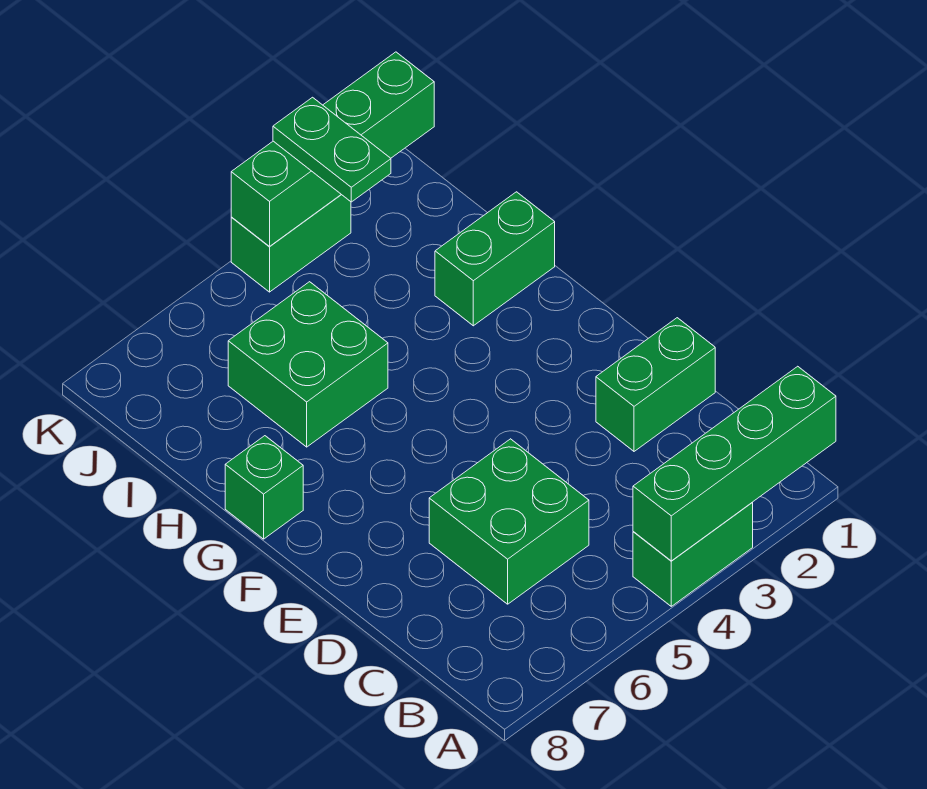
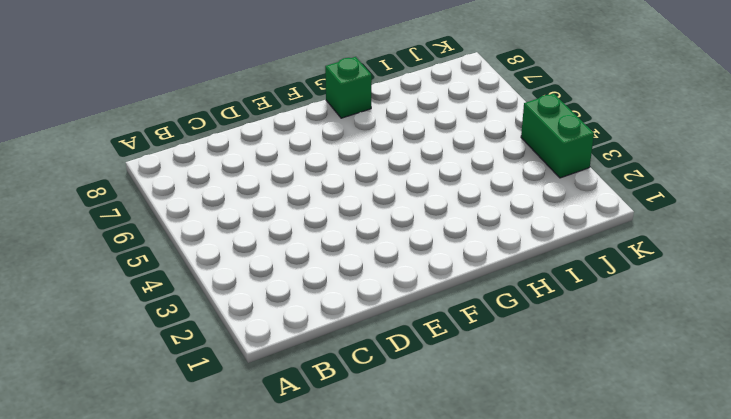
none -> green 1x2 brick [633,503,753,606]
none -> green 2x2 brick [429,439,589,604]

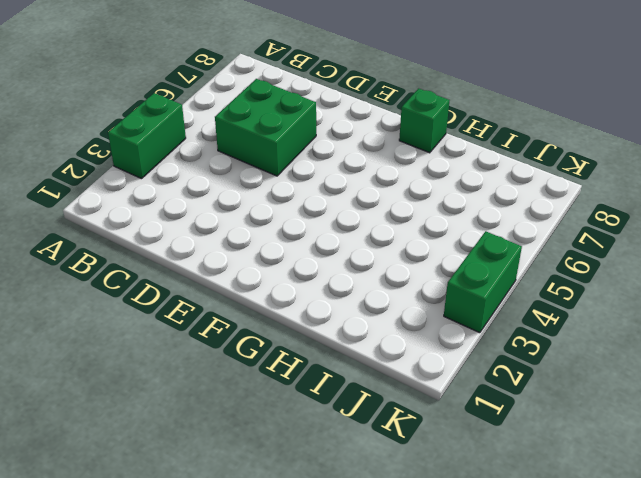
none -> green 1x2 brick [596,318,715,451]
none -> green 1x2 brick [435,192,555,326]

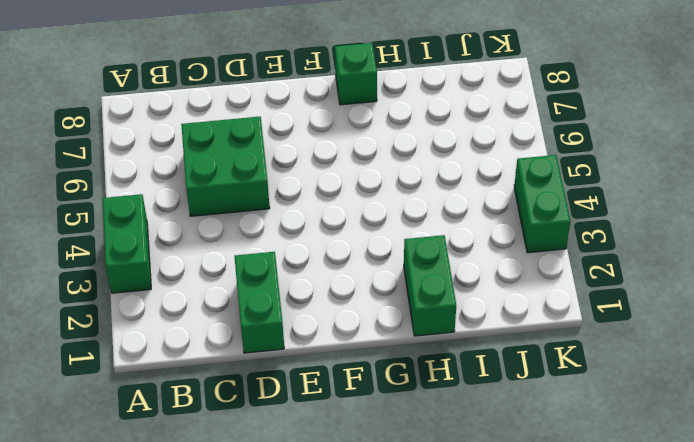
none -> green 2x2 brick [228,282,388,447]
none -> green 1x4 brick [633,366,836,561]

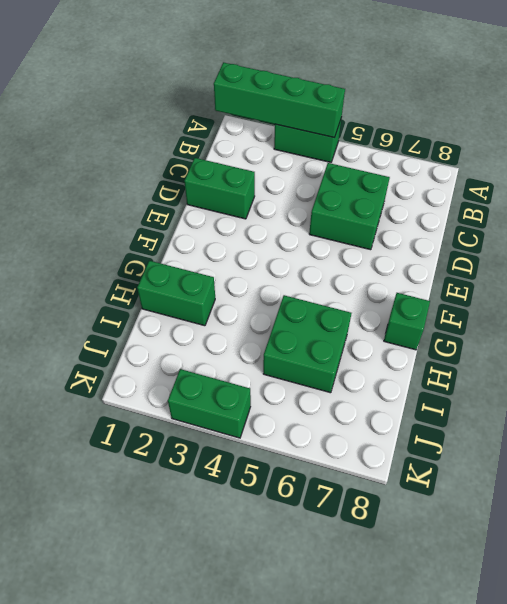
none -> green 1x4 brick [231,52,434,246]
none -> green 1x2 plate [273,97,391,202]

